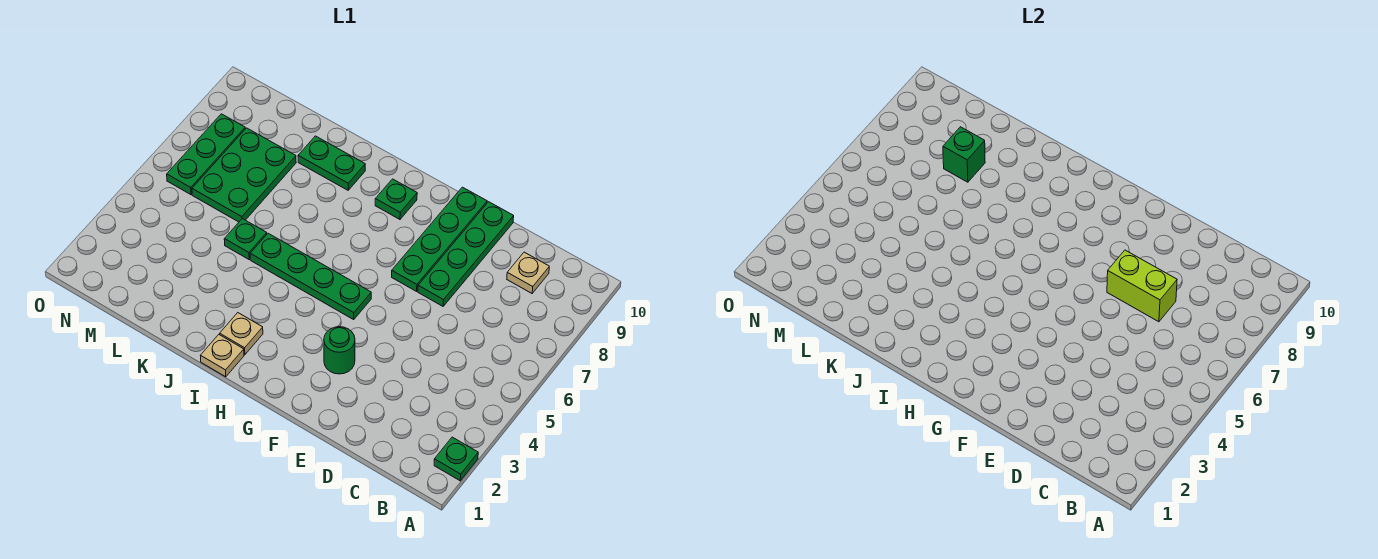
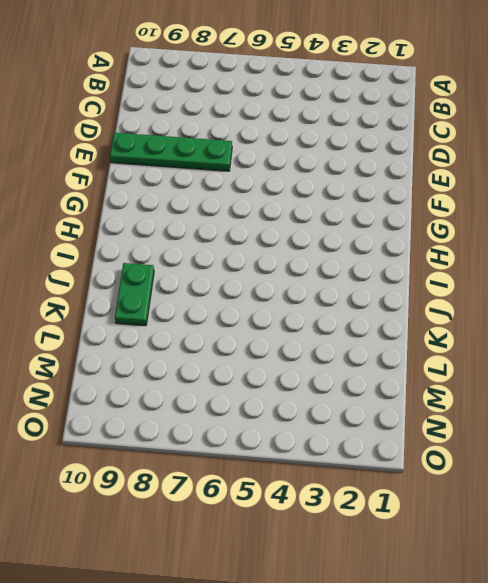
none -> green 1x1 plate [434,437,478,481]
none -> tan 1x1 plate [507,252,549,293]
none -> green 1x1 round brick [324,327,355,374]

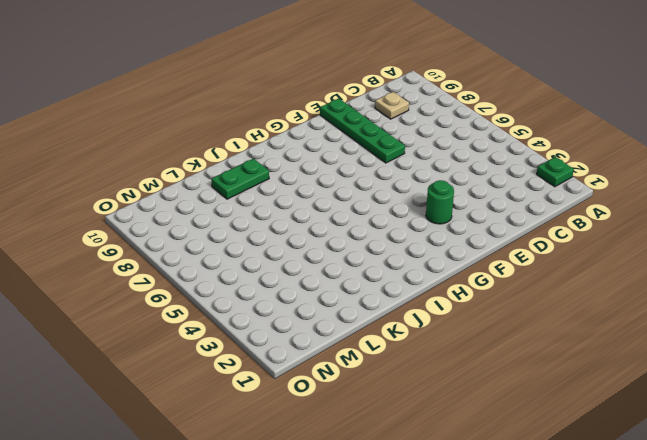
none -> green 1x4 plate [392,187,487,291]
none -> green 1x4 plate [250,233,371,319]
none -> green 1x1 plate [375,179,417,219]

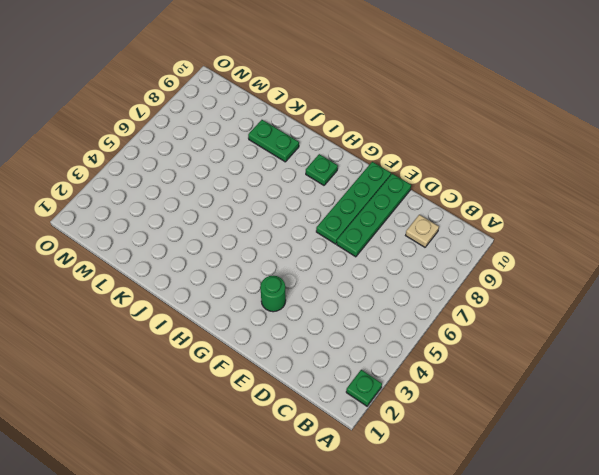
none -> green 1x4 plate [250,233,371,319]
none -> tan 1x1 plate [200,335,244,377]
none -> tan 1x1 plate [220,313,263,355]

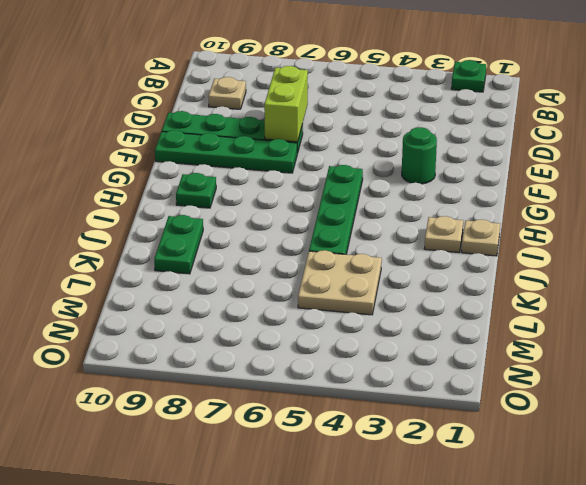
tan 2x2 plate [298,250,382,315] -> green 1x1 plate [224,219,267,259]
none -> green 2x3 plate [192,128,296,222]
none -> green 1x3 plate [167,114,245,195]
none -> green 1x1 brick [943,127,985,182]

